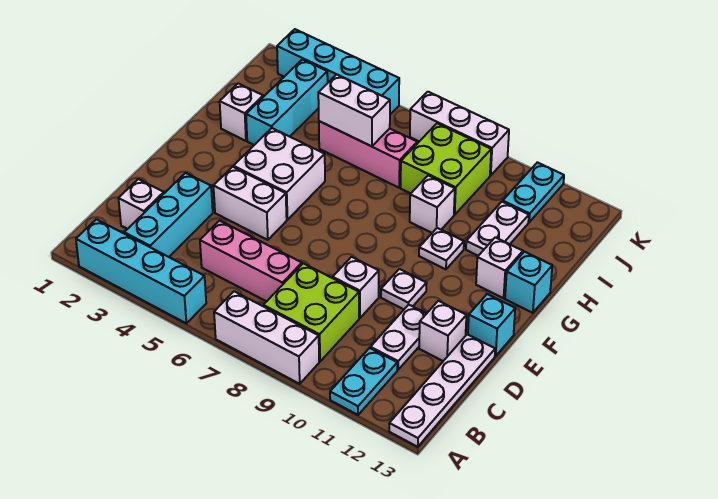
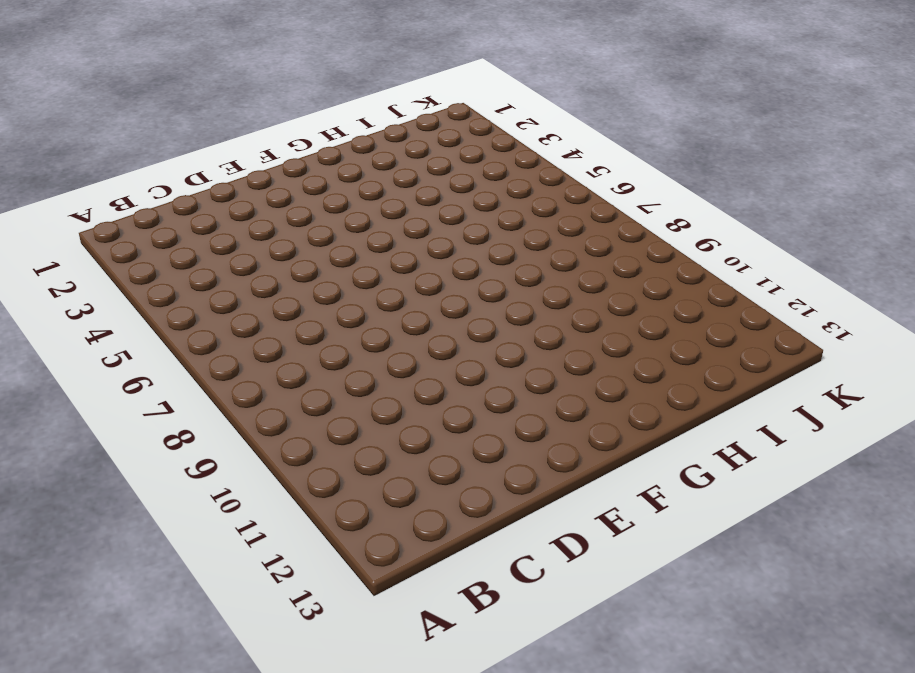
none -> cyan 1x4 brick [76,219,206,323]
none -> white 1x3 brick [214,291,319,384]
none -> cyan 1x2 plate [330,348,397,415]

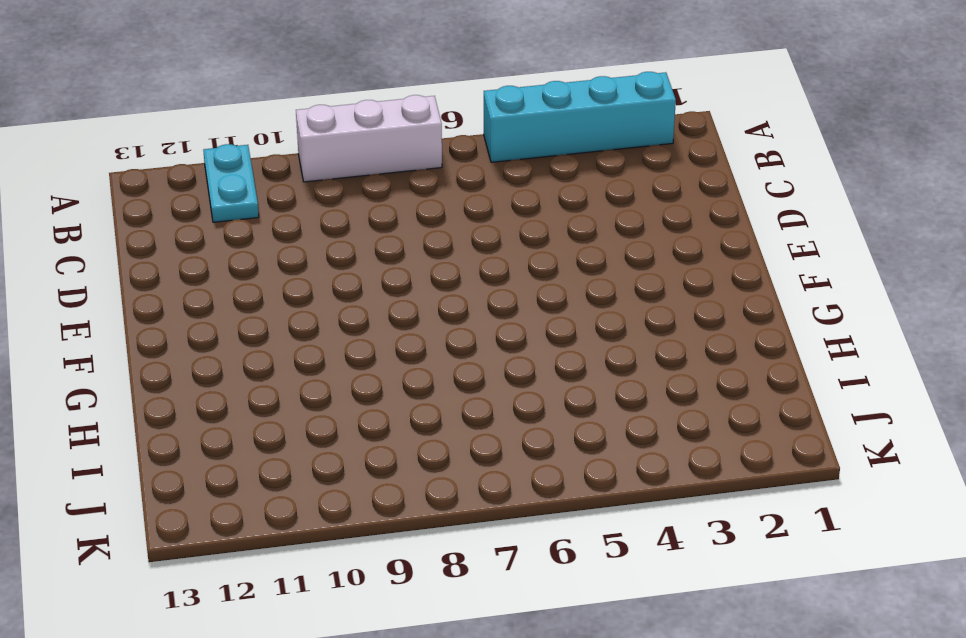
none -> white 1x4 plate [389,334,495,447]
none -> cyan 1x3 brick [124,173,213,257]
none -> lime 2x2 brick [263,263,359,362]

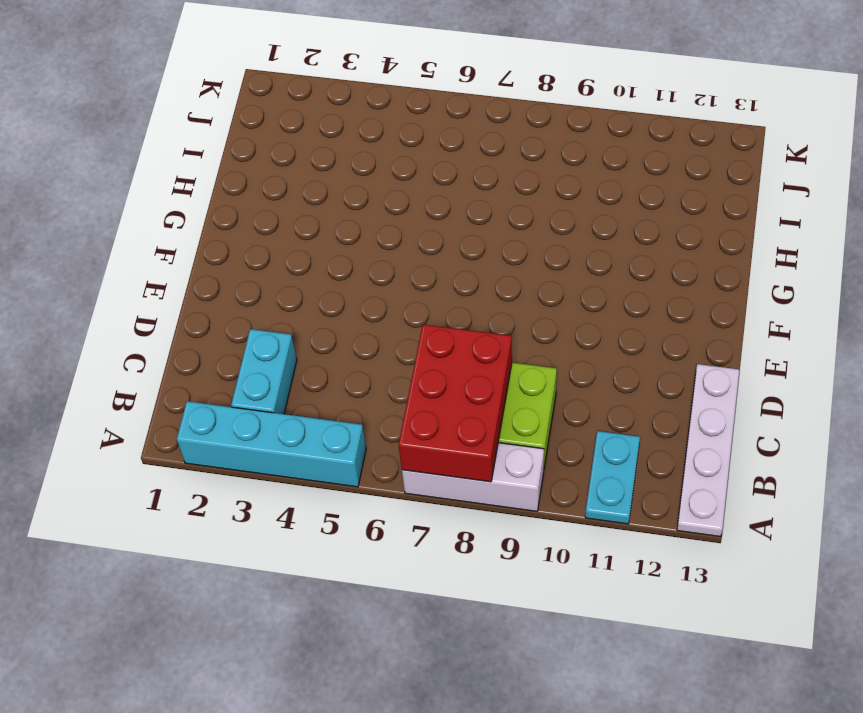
red 2x3 brick [399,325,512,482] -> none
cyan 1x2 brick [231,329,297,414] -> cyan 1x3 brick [124,173,213,257]
none -> white 1x1 brick [118,179,164,229]
none -> pink 1x3 brick [200,221,302,302]
none -> white 1x2 plate [370,305,426,370]

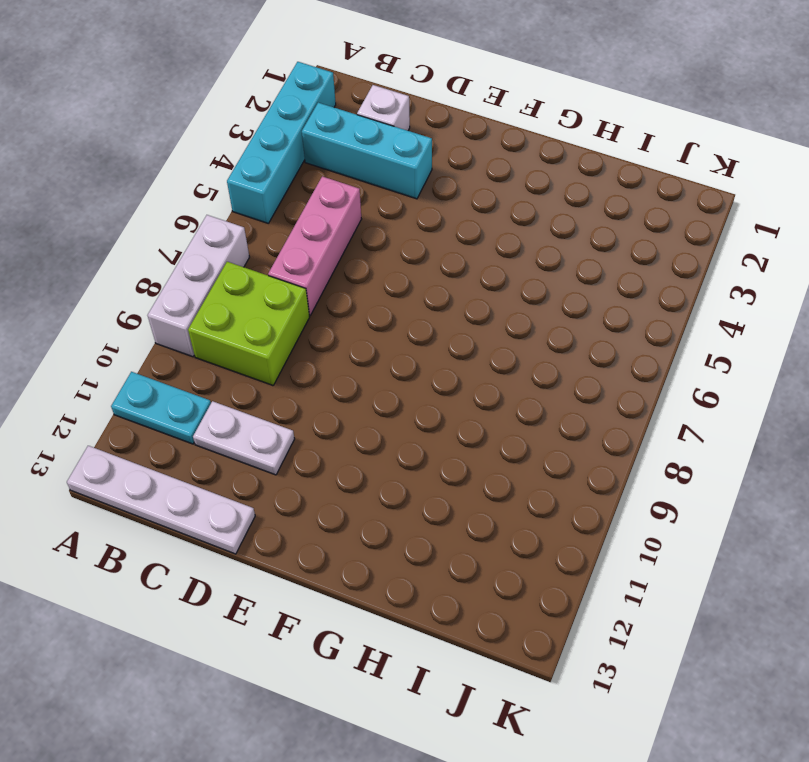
none -> white 1x1 brick [333,257,379,318]
none -> white 1x1 brick [419,301,466,361]
none -> white 1x2 brick [213,167,287,240]

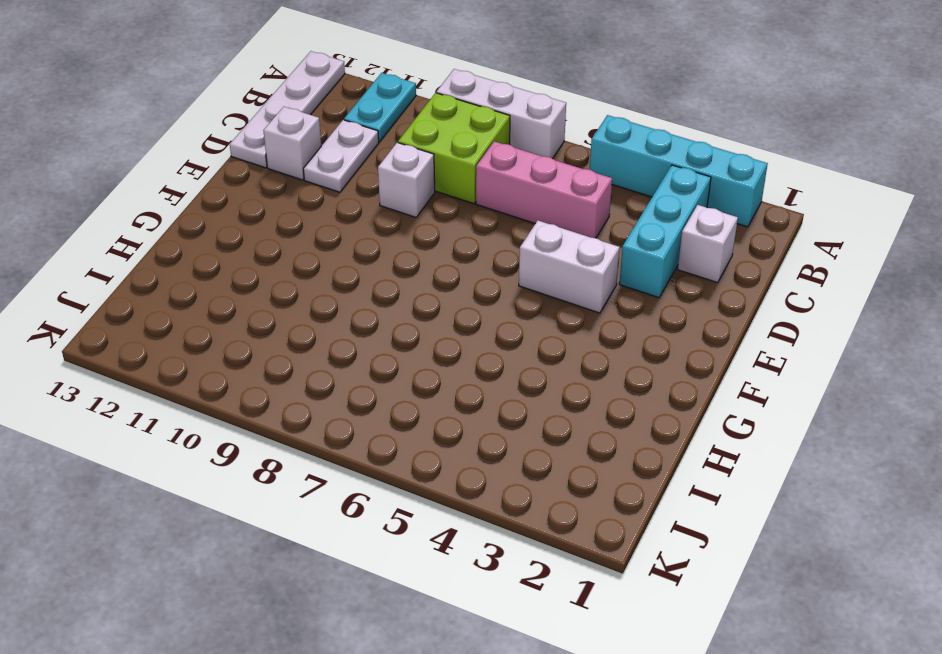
none -> white 1x1 plate [381,269,427,309]
none -> cyan 1x1 brick [468,294,515,356]
none -> white 2x2 brick [234,128,325,220]

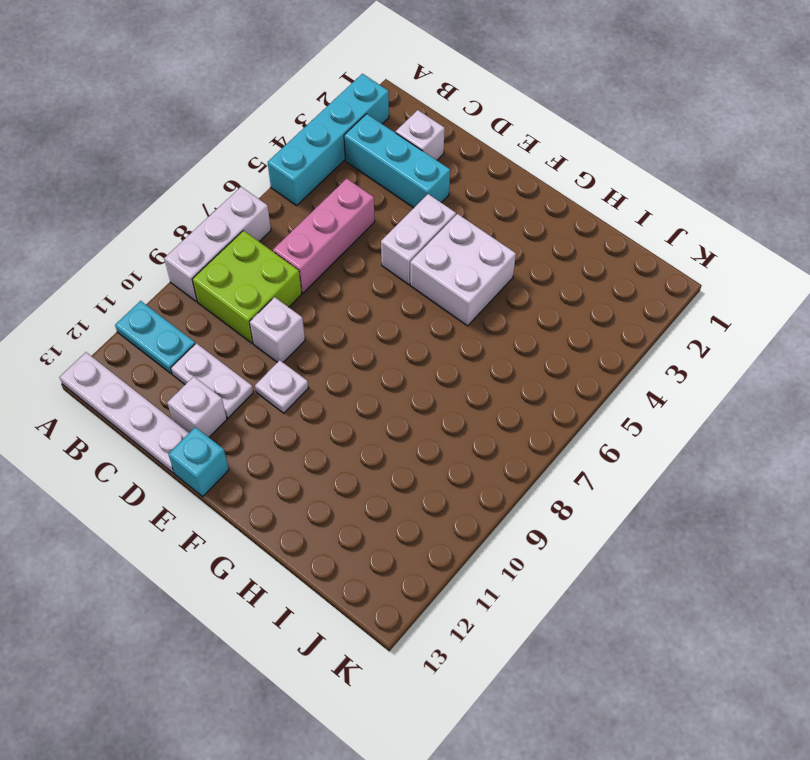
none -> white 1x1 plate [419,228,464,269]
none -> white 1x1 brick [476,237,523,298]
none -> cyan 1x1 brick [505,252,552,313]

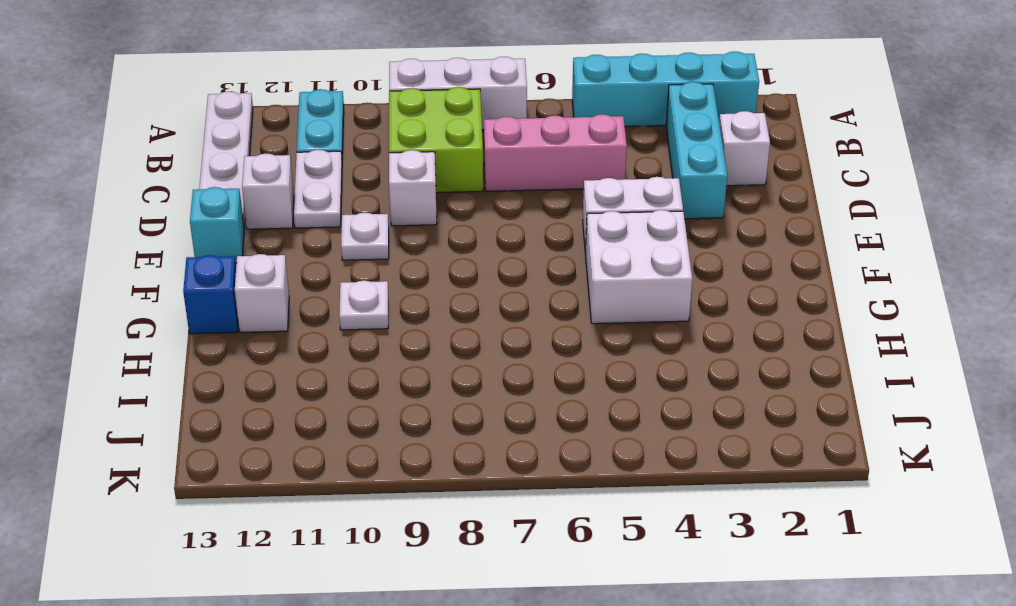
blue 1x1 brick [183,255,238,334] -> cyan 1x1 brick [505,252,552,313]
none -> white 1x1 brick [220,83,263,141]
none -> cyan 1x3 brick [246,59,328,145]
none -> white 1x1 brick [410,176,455,233]

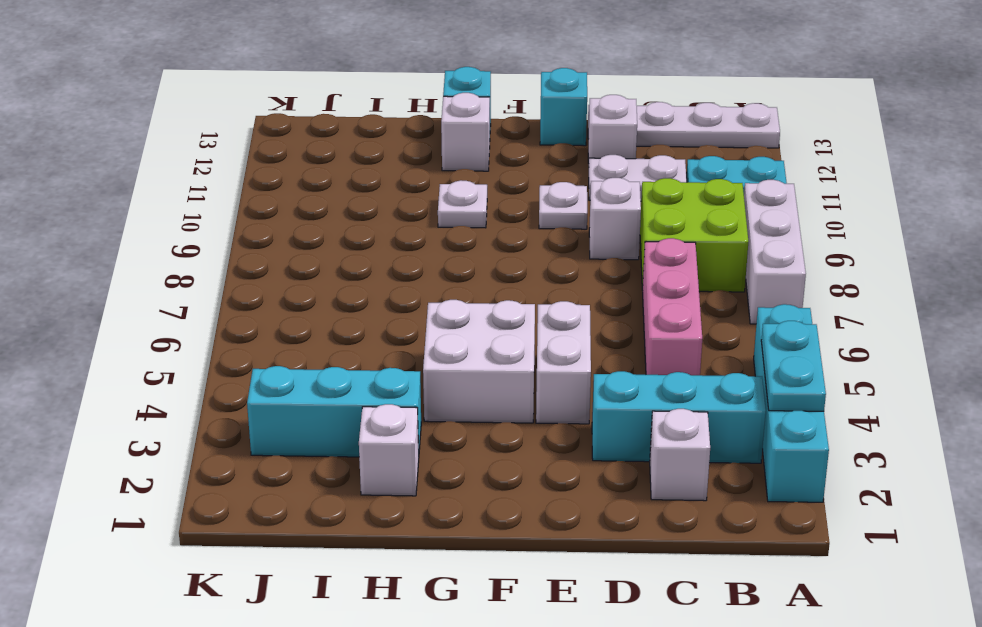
cyan 1x2 plate [761,321,826,411] -> cyan 1x2 plate turned to [503,162,564,222]
none -> white 1x1 brick [410,176,455,233]
none -> white 1x2 plate [466,202,529,256]
none -> pink 1x3 brick [319,121,417,188]

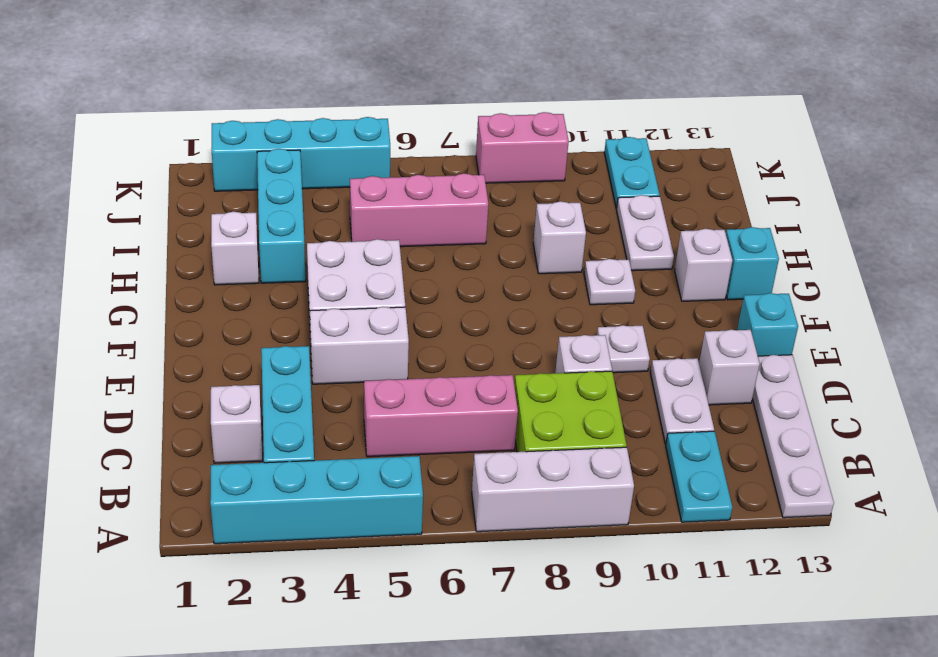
pink 1x2 brick [476,112,569,183] -> white 1x3 brick [410,92,509,176]
none -> lime 2x2 brick [401,123,491,215]
none -> white 1x2 brick [318,74,390,146]

